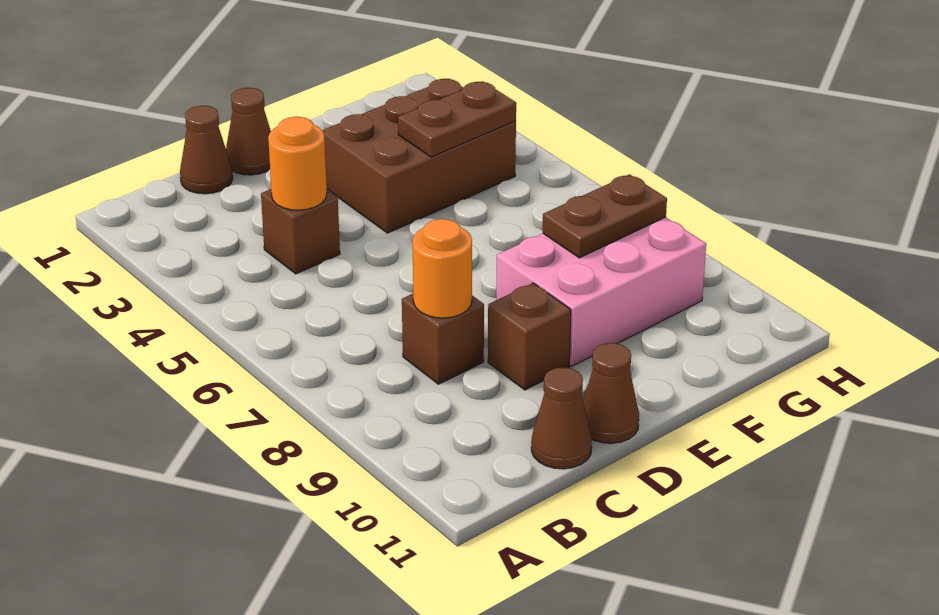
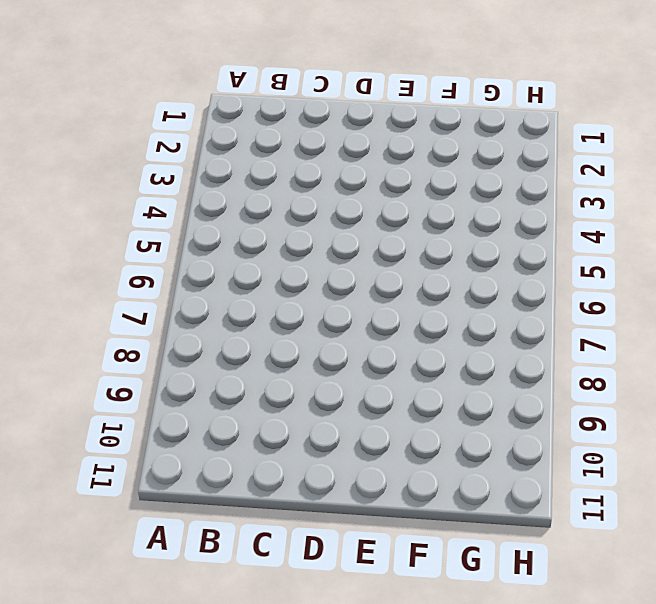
none -> brown 1x1 cone [180,106,233,194]
none -> brown 1x1 brick [261,189,340,274]
none -> brown 1x1 brick [402,294,484,384]

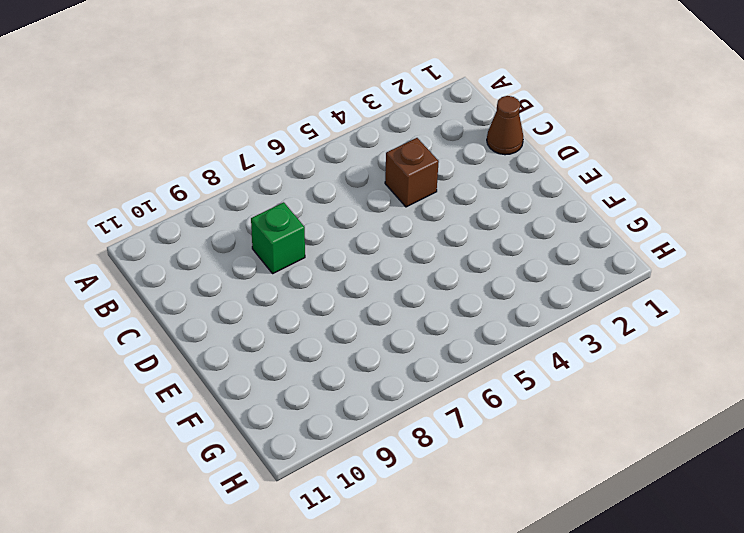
green 1x1 brick [251,202,305,273] -> brown 1x1 brick [402,294,484,384]
none -> brown 1x1 cone [531,368,592,469]
none -> brown 1x1 cone [226,88,271,175]
none -> brown 1x1 brick [488,283,571,390]

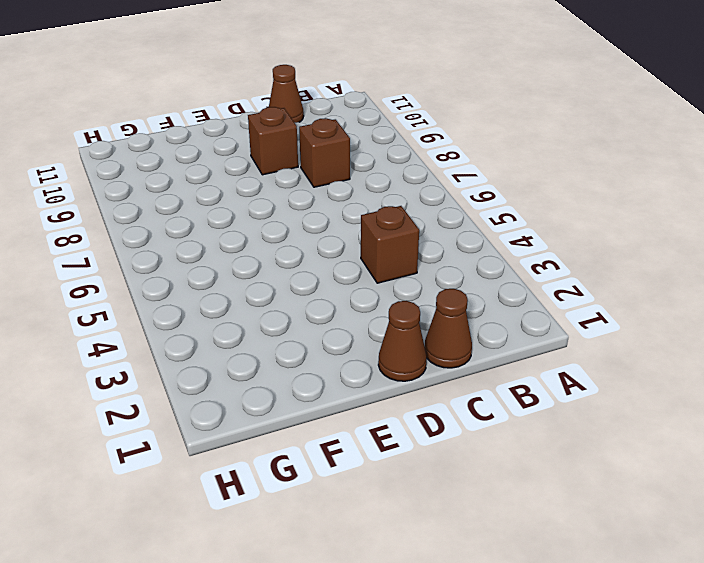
none -> brown 1x1 cone [583,343,639,443]
none -> brown 2x3 brick [322,79,516,233]
none -> pink 2x3 brick [496,217,706,366]

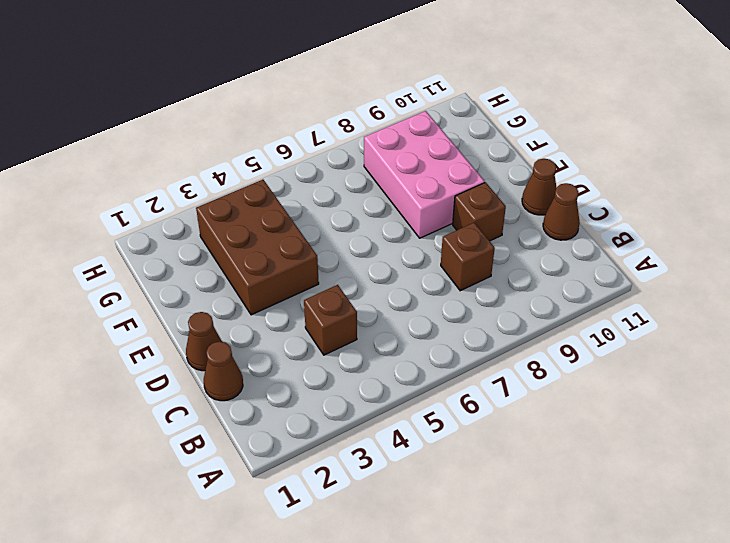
none -> orange 1x1 round brick [268,117,327,210]
none -> orange 1x1 round brick [412,219,472,318]
none -> brown 1x2 plate [398,82,516,157]

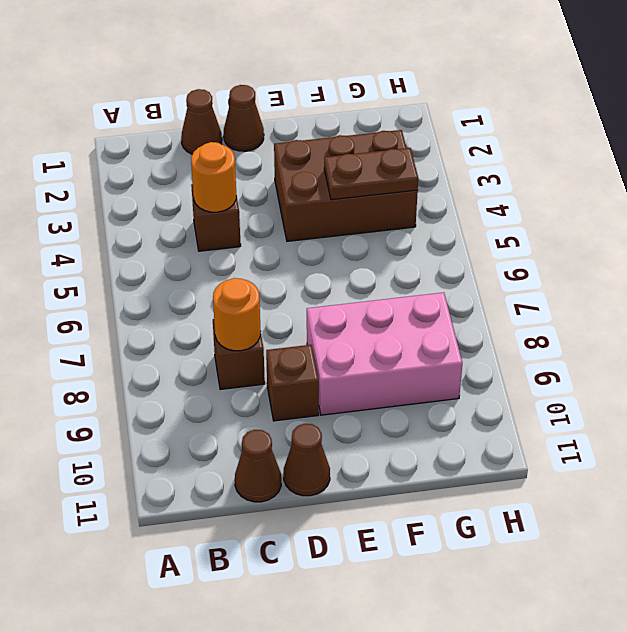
none -> brown 1x2 plate [543,174,667,258]

